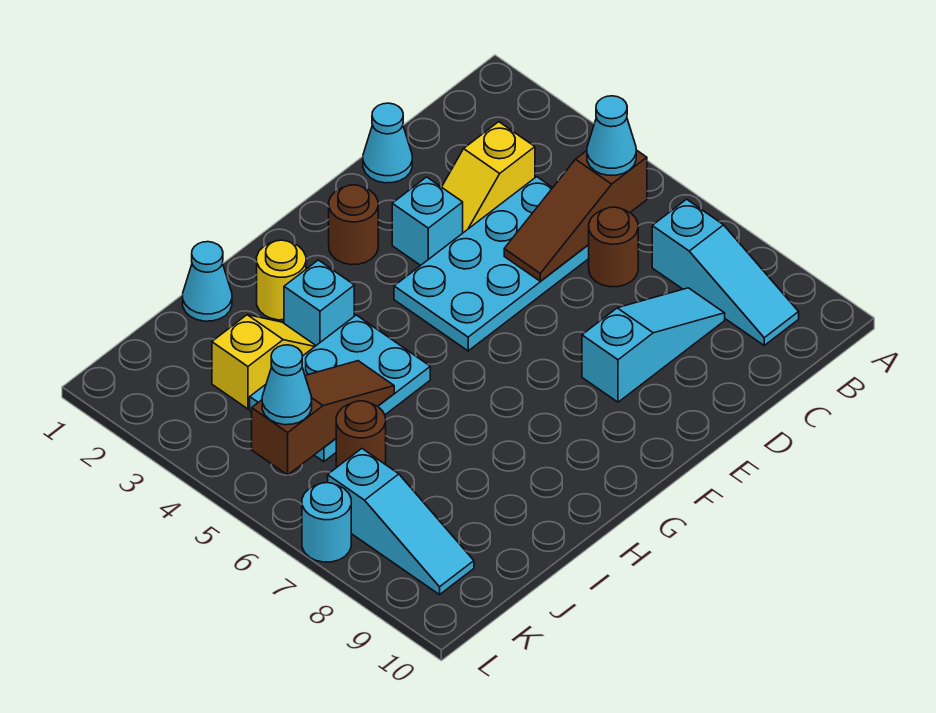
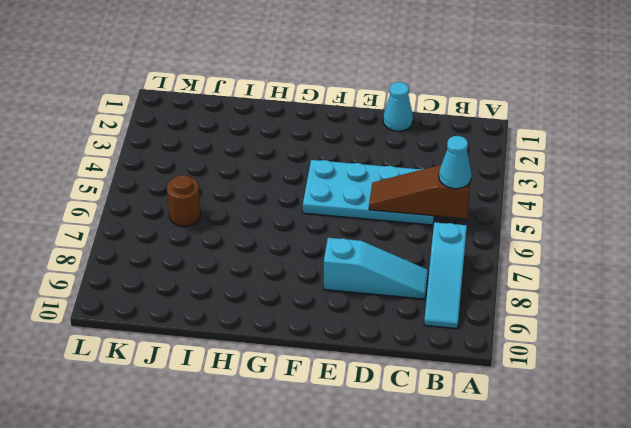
none -> yellow 1x2 slope [442,122,535,233]
none -> brown 1x1 round brick [589,207,638,287]
none -> cyan 1x1 brick [392,177,463,265]

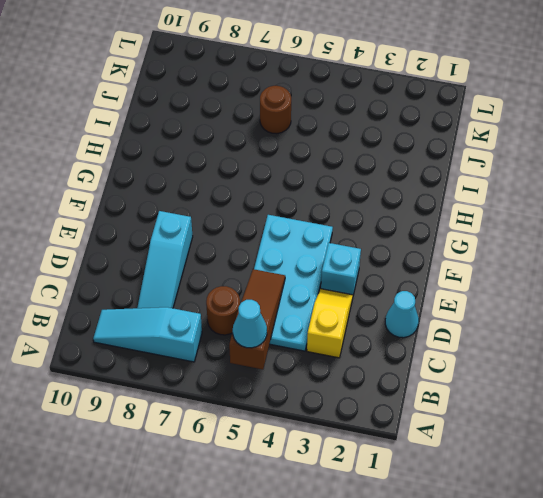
none -> brown 1x1 round brick [329,185,378,265]
none -> yellow 1x1 round brick [257,240,306,320]
none -> cyan 1x1 brick [284,260,354,345]

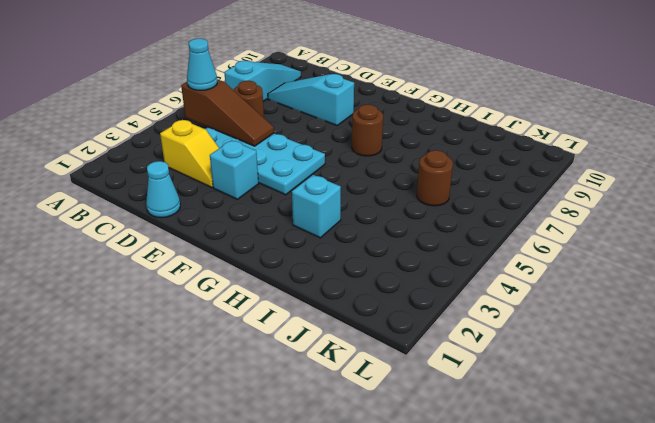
brown 1x1 round brick [352,105,383,156] -> brown 1x1 round brick moved to [329,185,378,265]
none -> yellow 1x1 round brick [257,240,306,320]
none -> cyan 2x3 plate [250,315,430,462]
none -> cyan 1x1 cone [183,242,232,321]

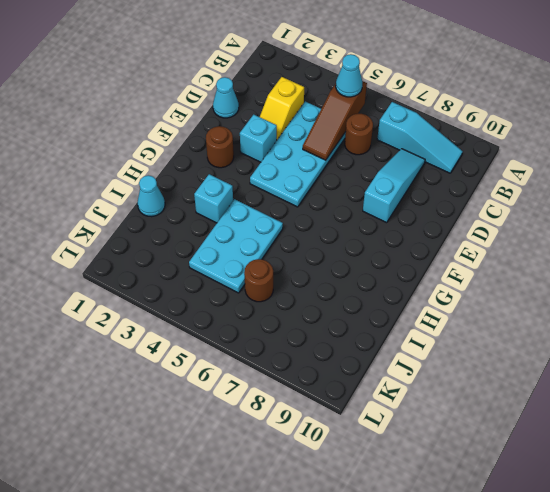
none -> yellow 1x1 round brick [257,240,306,320]
none -> yellow 1x2 slope [212,315,316,409]
none -> cyan 1x3 slope [328,449,474,595]

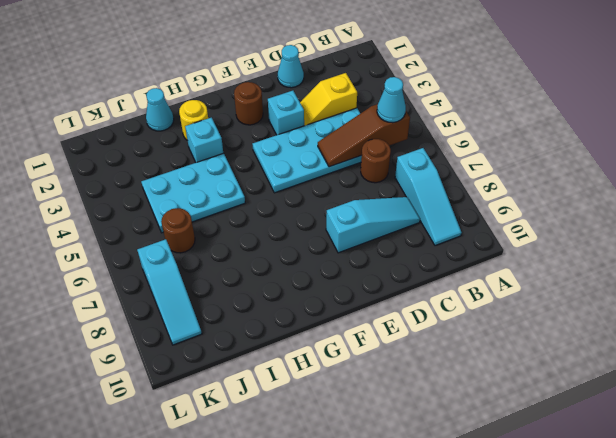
none -> yellow 1x2 slope [212,315,316,409]
none -> cyan 1x1 round brick [302,483,351,562]
none -> brown 1x3 slope [252,361,394,475]

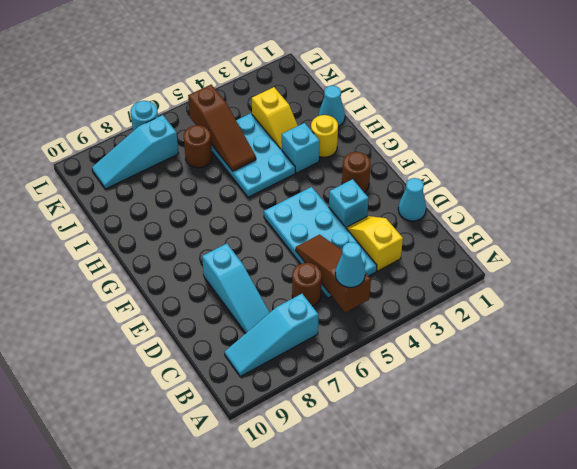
none -> cyan 1x1 cone [262,345,312,425]

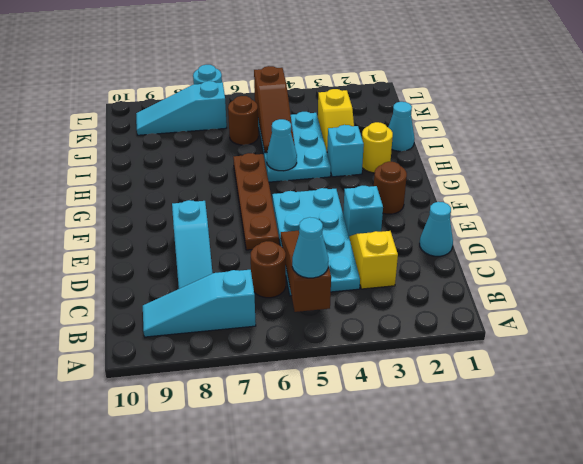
brown 1x4 plate [233,153,279,250] -> none
cyan 1x1 cone [267,119,297,171] -> cyan 1x1 cone moved to [262,345,312,425]

